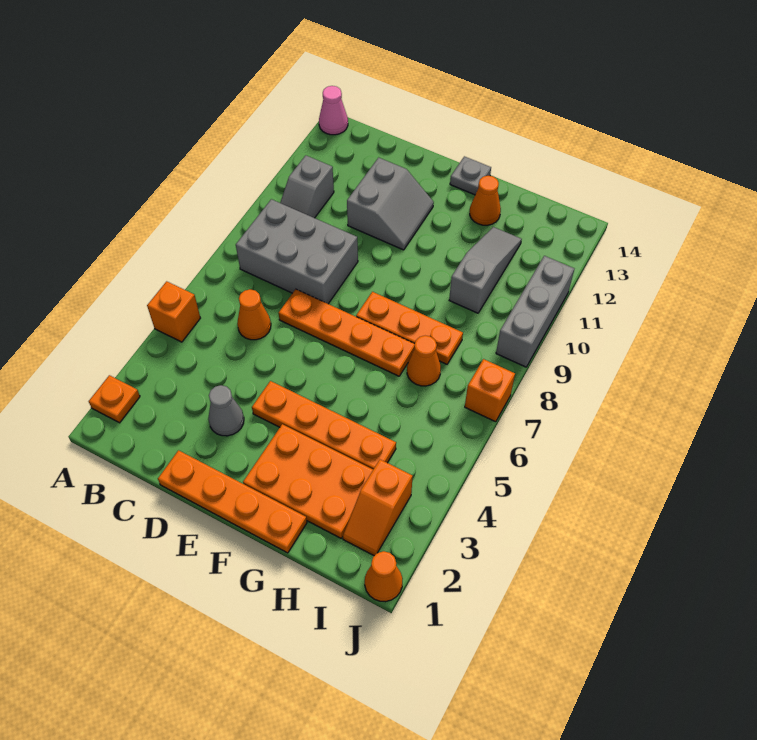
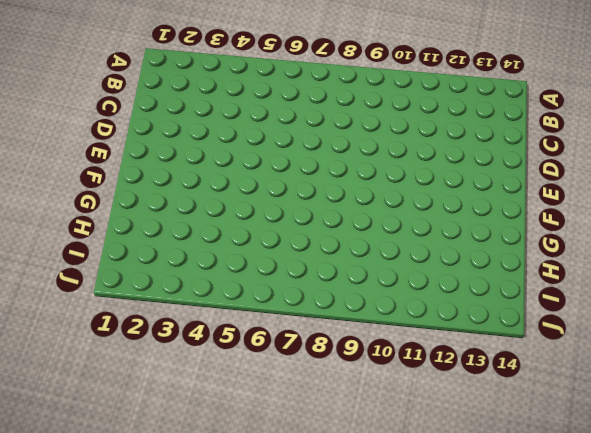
none -> orange 1x1 plate [89,375,140,423]
none -> orange 1x1 brick [147,281,200,342]
none -> pink 1x1 cone [319,86,348,135]

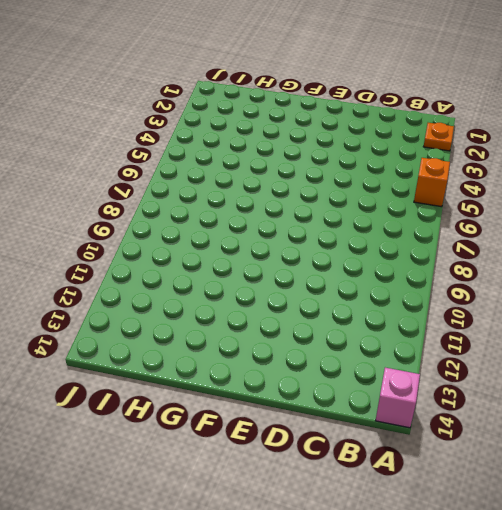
pink 1x1 brick [376,368,420,428] -> pink 1x1 cone [319,86,348,135]
none -> grey 2x3 brick [236,199,358,304]
none -> grey 1x2 slope [280,156,334,218]
none -> orange 1x1 cone [237,289,271,340]

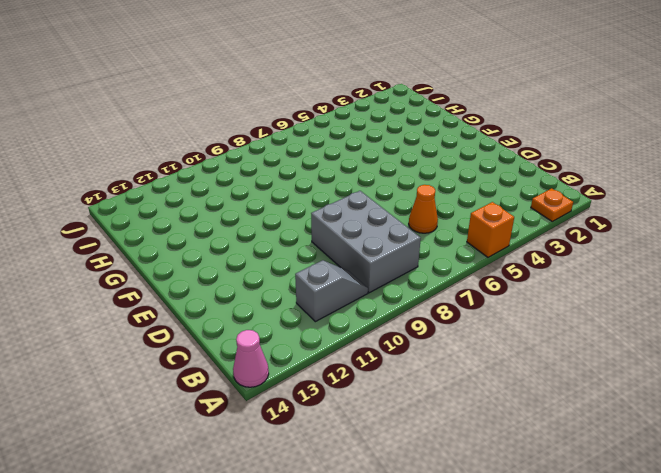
none -> orange 1x4 plate [158,450,307,553]
none -> grey 1x1 cone [208,385,244,436]
none -> orange 1x4 plate [279,289,415,376]

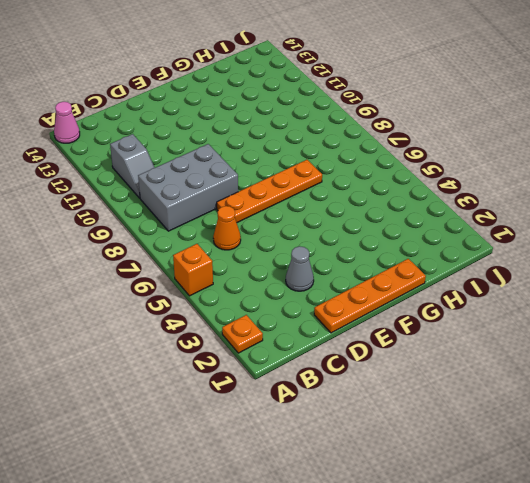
none -> grey 2x2 slope [347,157,434,250]
none -> orange 1x4 plate [252,381,396,469]
none -> orange 2x3 plate [243,424,373,538]

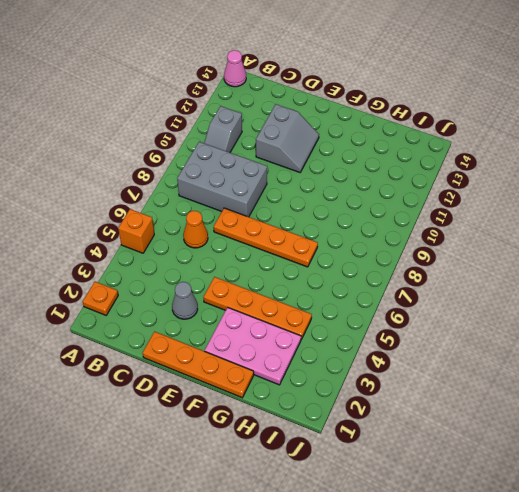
pink 2x3 plate [205,307,301,385] -> orange 2x3 plate [243,424,373,538]
none -> orange 1x3 plate [356,292,463,364]
none -> grey 1x1 plate [450,156,491,195]
none -> orange 1x1 cone [470,176,501,225]

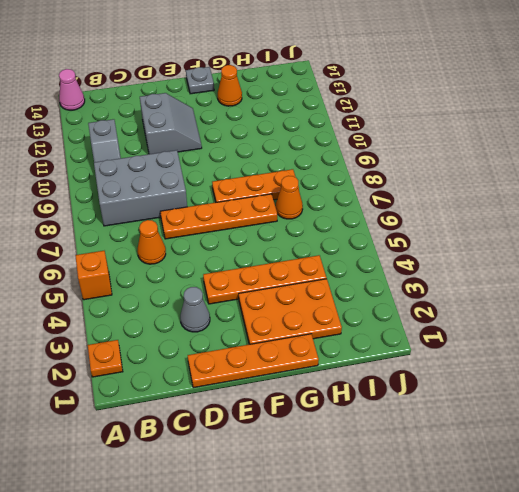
none -> grey 1x3 slope [449,227,522,313]
none -> orange 1x2 slope [343,460,413,556]
none -> orange 1x1 cone [365,551,403,602]

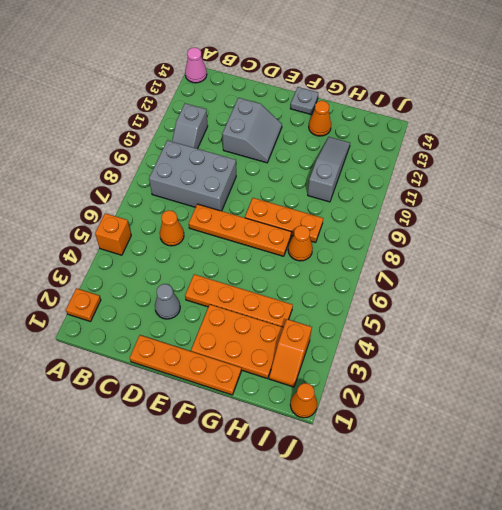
none -> orange 1x1 brick [465,359,515,422]
none -> grey 1x3 brick [496,256,574,367]

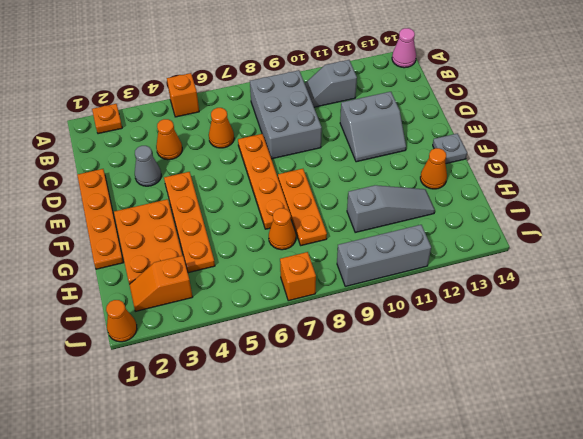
orange 1x1 cone [156,119,182,160] -> none

